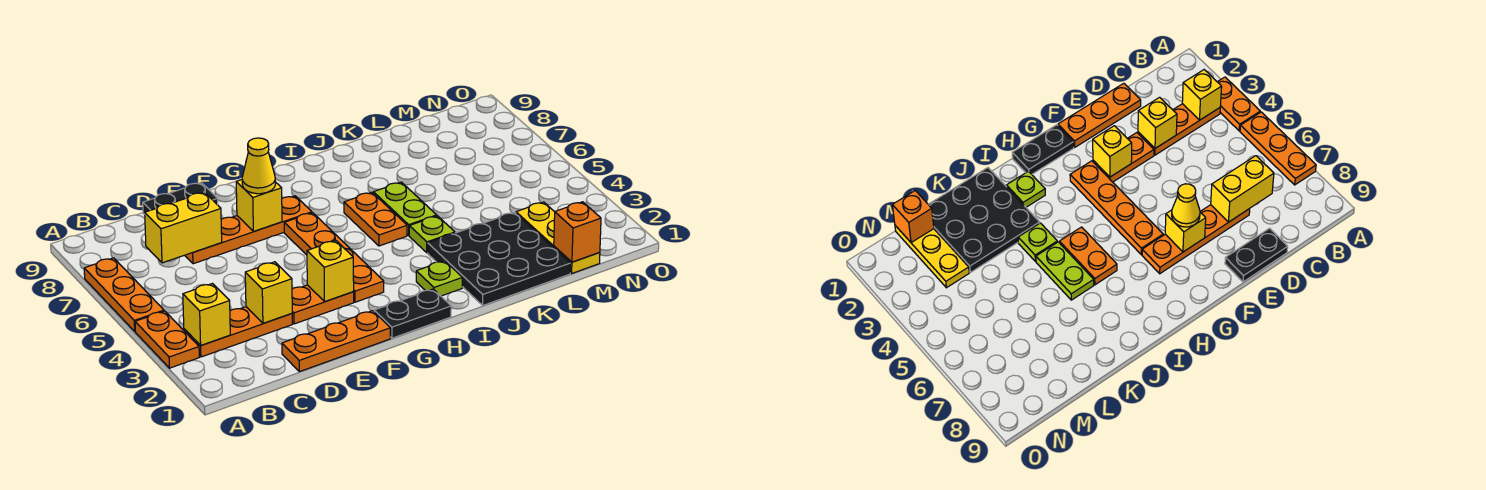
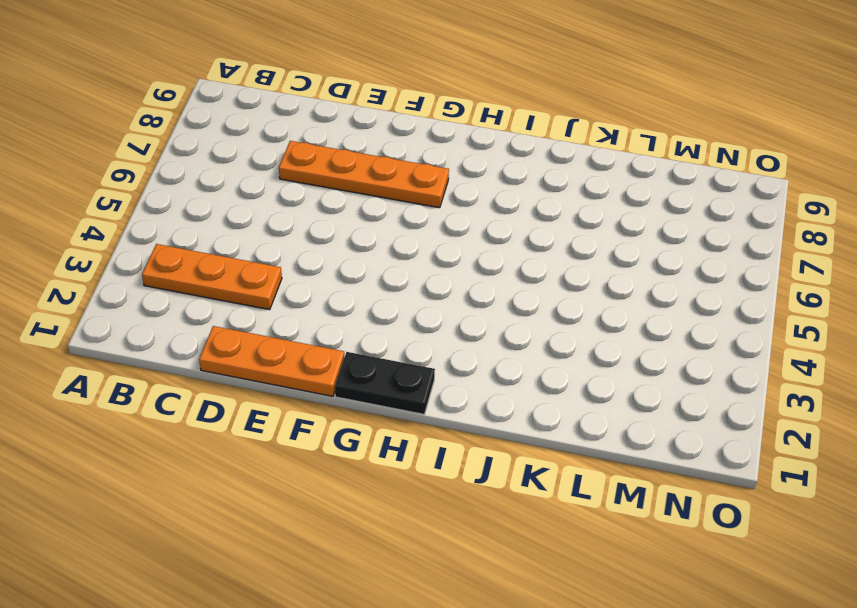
none -> orange 1x2 plate [135,311,199,368]
none -> orange 1x3 plate [84,258,164,331]
none -> black 1x2 plate [143,183,218,215]

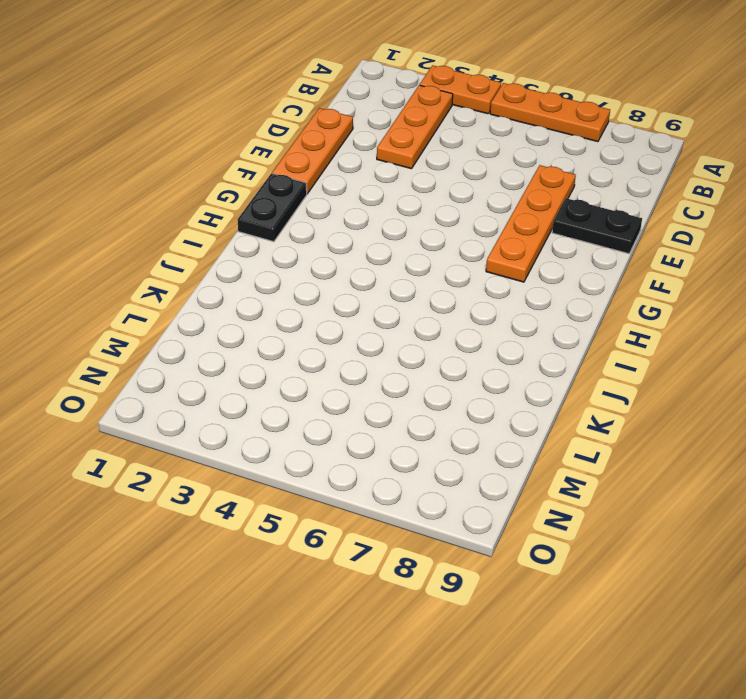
black 1x2 plate [552,198,642,254] -> black 1x2 plate turned to [143,183,218,215]
none -> orange 1x2 plate [292,285,354,324]
none -> orange 1x4 plate [284,213,384,302]
none -> lime 1x1 plate [416,261,462,296]

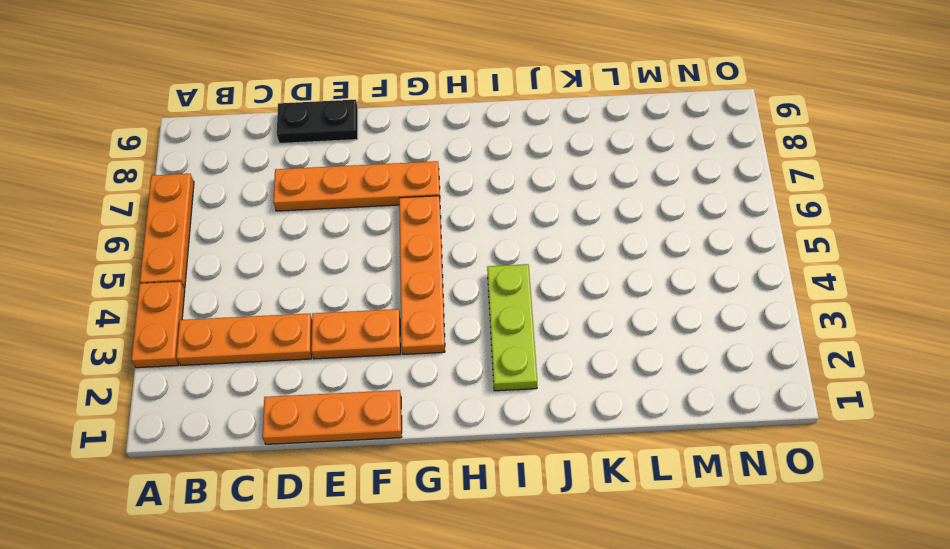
lime 1x3 plate [487,264,537,391] -> lime 1x1 plate [416,261,462,296]
none -> black 1x2 plate [374,289,451,338]
none -> orange 1x2 plate [344,192,407,246]
none -> black 3x3 plate [428,212,571,305]

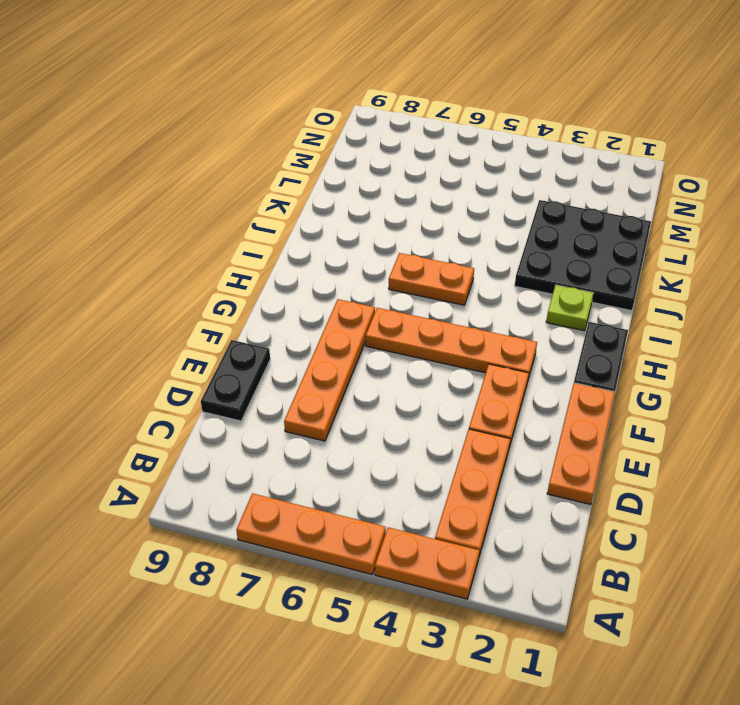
none -> lime 1x1 plate [409,216,455,253]
none -> lime 1x2 plate [373,182,437,235]
none -> yellow 1x3 plate [516,202,600,273]

